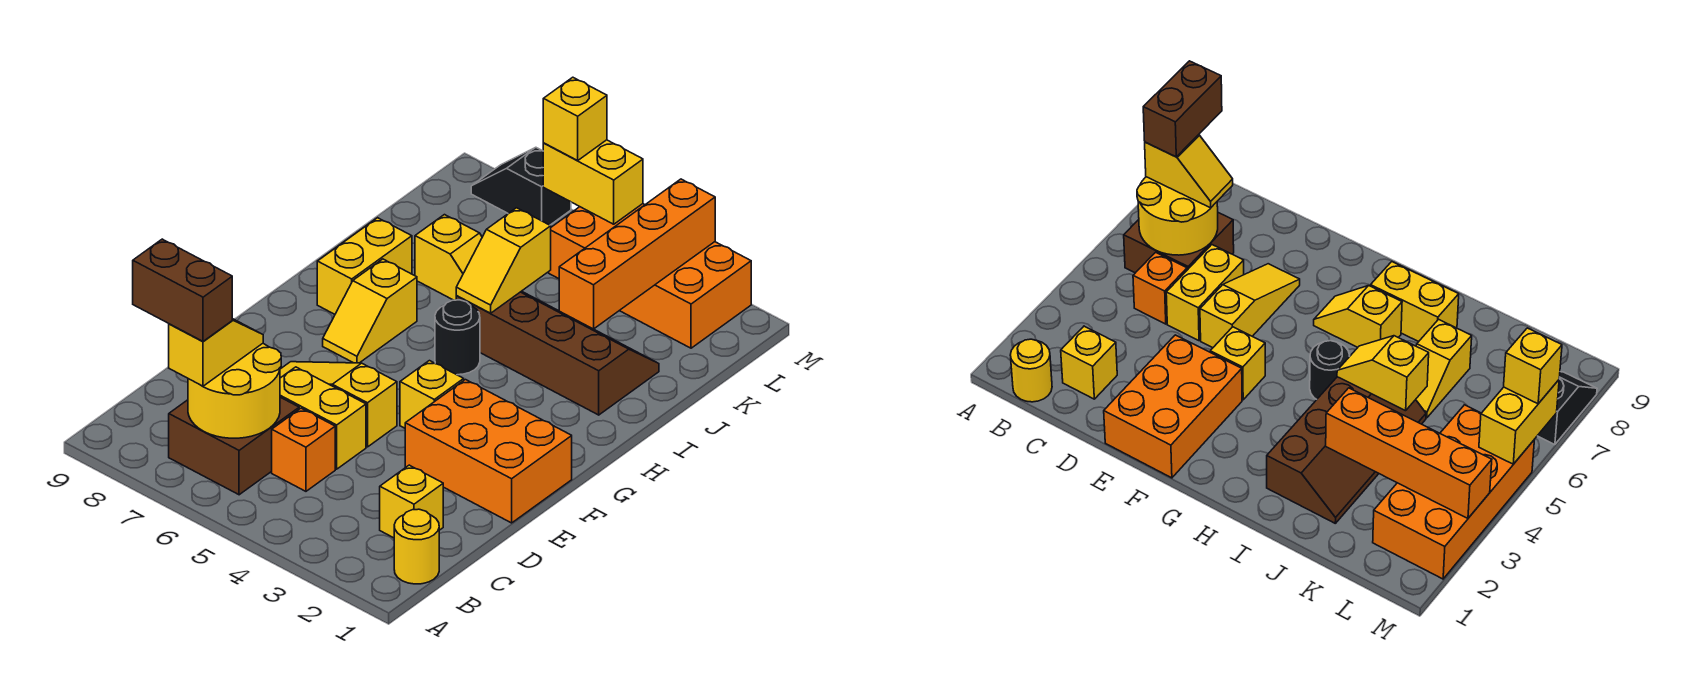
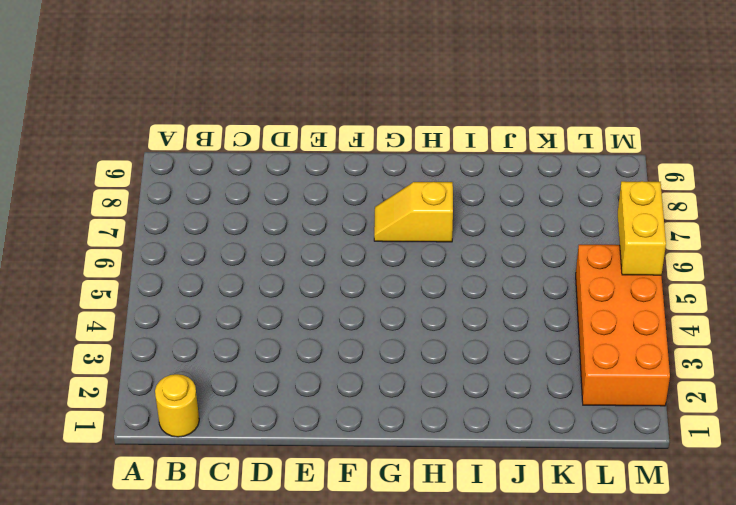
none -> brown 2x2 brick [169,397,299,495]
none -> yellow 1x1 brick [380,465,443,538]
none -> orange 1x1 brick [272,408,335,491]

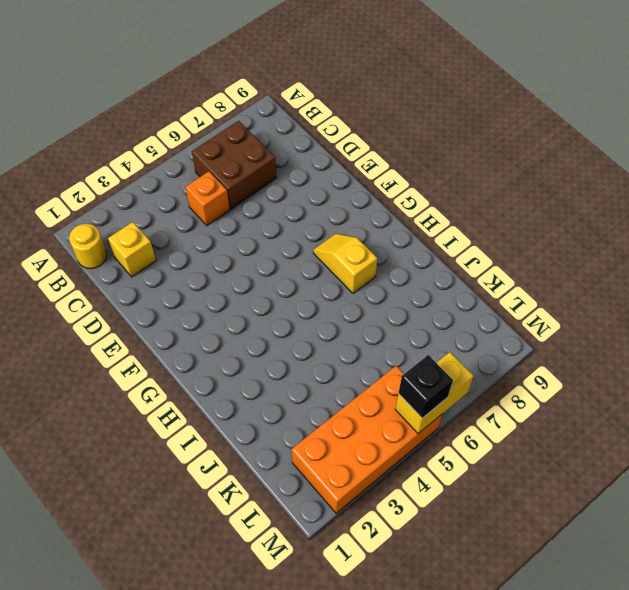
black 1x1 brick [398,355,453,418] -> none
none -> yellow 1x2 brick [280,367,366,469]
none -> orange 2x3 brick [405,380,572,523]
none -> yellow 1x3 slope [280,362,397,447]

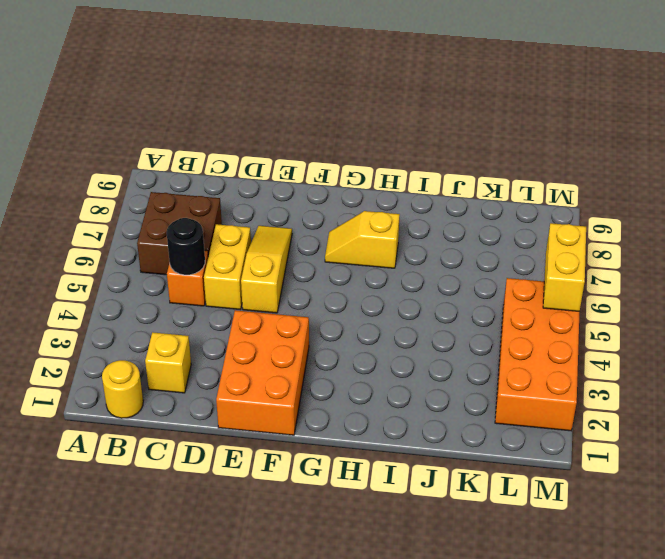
black 1x1 round brick [167,218,205,275] -> black 1x1 round brick moved to [435,300,480,375]
none -> yellow 1x1 brick [400,361,464,428]
none -> yellow 1x2 brick [317,218,412,314]
none -> brown 2x4 slope [456,291,659,415]

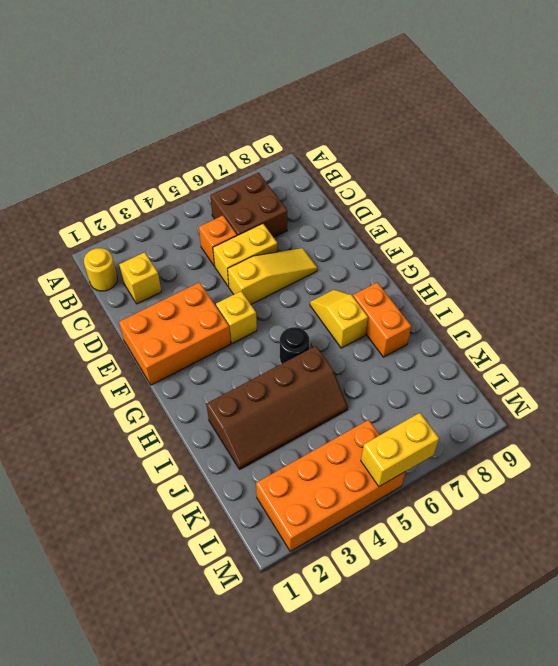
orange 1x2 brick [353,282,411,357] -> yellow 1x2 brick [317,218,412,314]
none -> yellow 1x2 slope [415,215,482,300]
none -> black 1x2 slope [471,147,571,225]
none -> yellow 2x2 round brick [188,344,281,438]

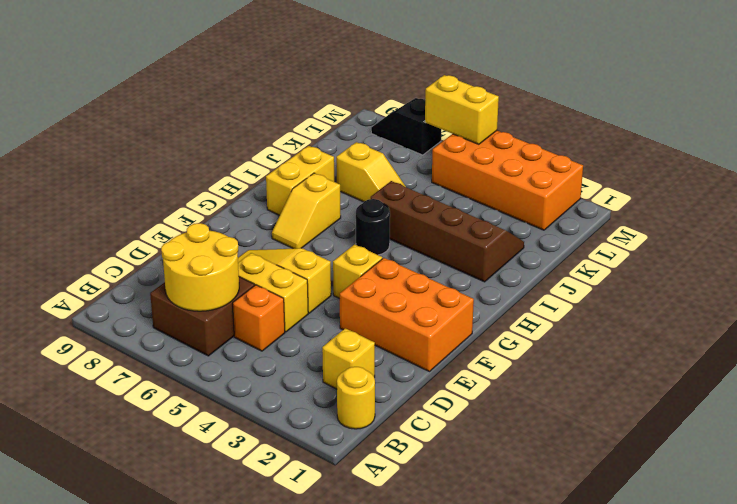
none -> yellow 1x2 slope [456,208,551,313]
none -> orange 1x4 brick [559,179,715,329]
none -> yellow 1x2 slope [169,319,263,386]

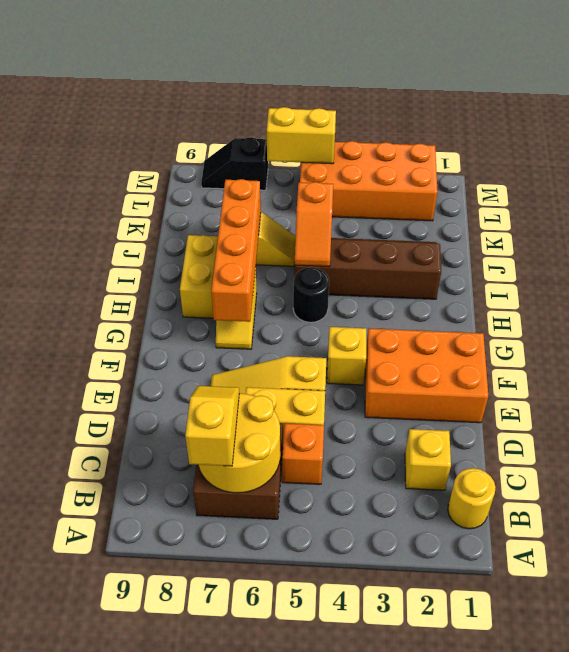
orange 1x4 brick [211,179,261,322] -> orange 1x4 brick moved to [559,179,715,329]
orange 1x2 slope [294,182,333,267] -> yellow 1x2 slope [456,208,551,313]
none -> yellow 1x1 brick [543,77,607,160]
none -> brown 1x2 brick [133,239,232,341]

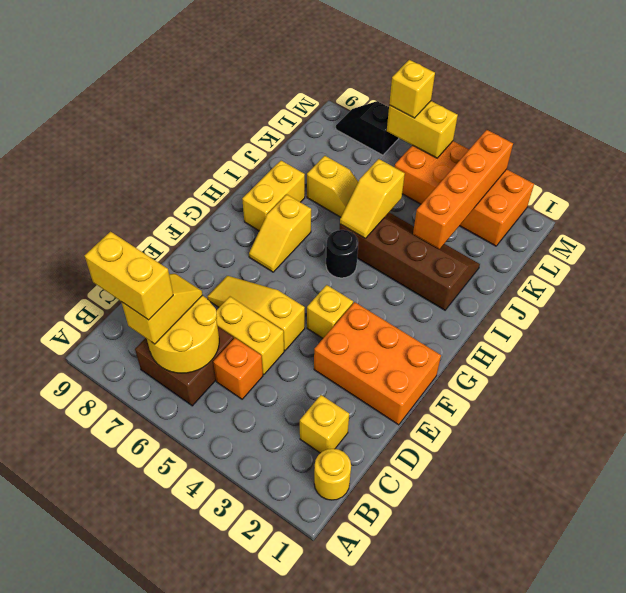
yellow 1x2 brick [84,232,173,320] -> brown 1x2 brick [133,239,232,341]

